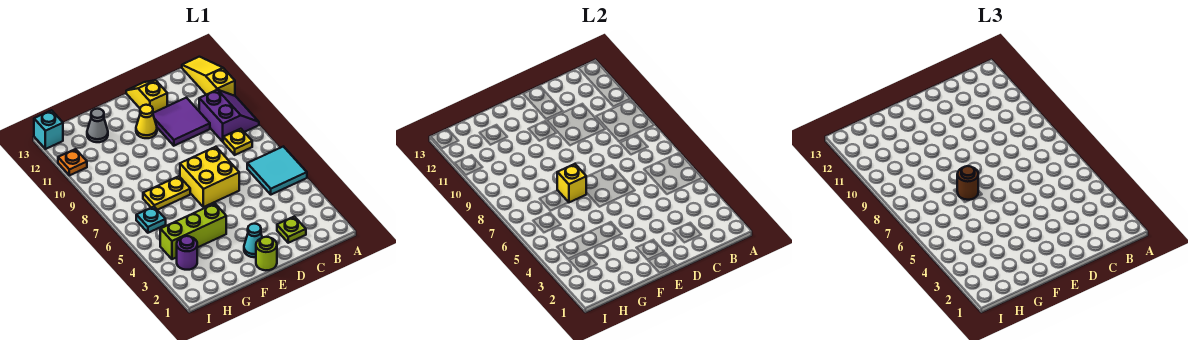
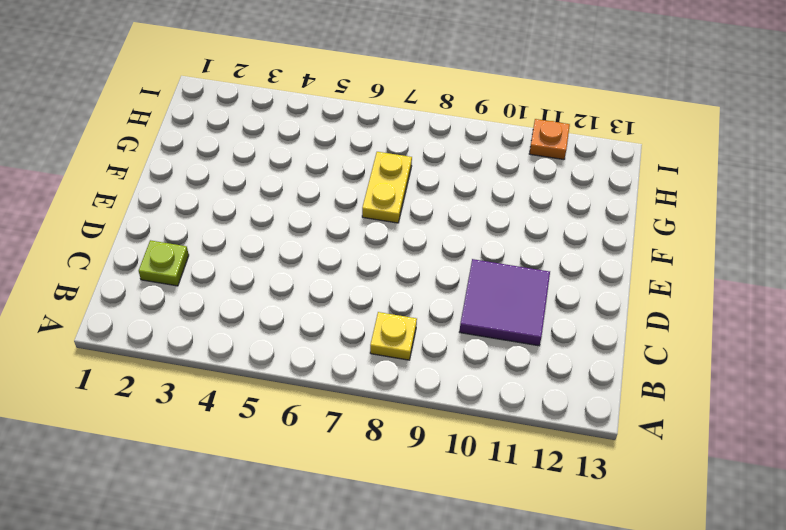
none -> cyan 2x2 tile [247,146,307,195]
none -> purple 2x2 slope [199,90,259,142]
none -> yellow 1x3 slope [182,57,235,96]

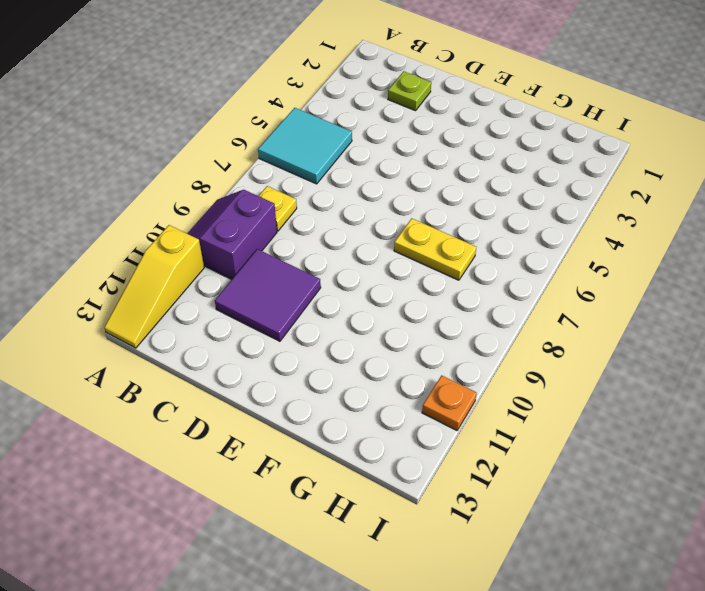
none -> yellow 2x2 brick [180,147,239,207]
none -> yellow 1x2 slope [126,80,167,113]
none -> lime 1x1 round brick [256,237,277,270]

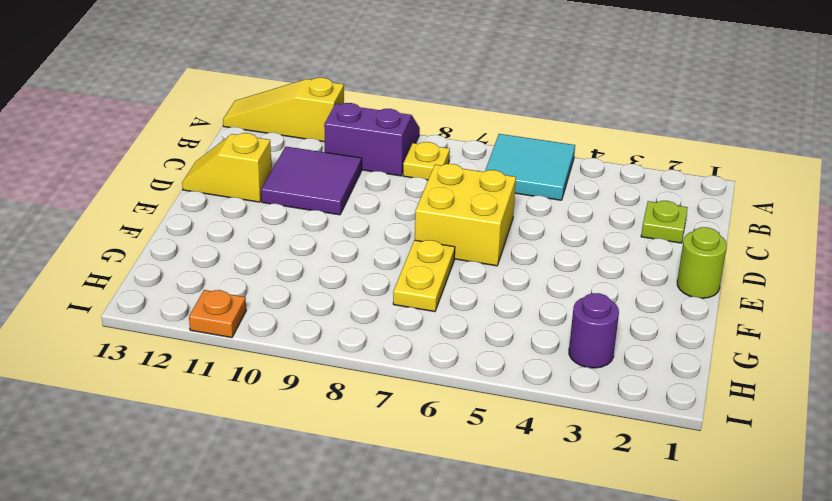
none -> cyan 1x1 cone [244,224,262,257]
none -> yellow 1x1 cone [136,105,157,138]
none -> lime 1x3 brick [160,203,226,259]

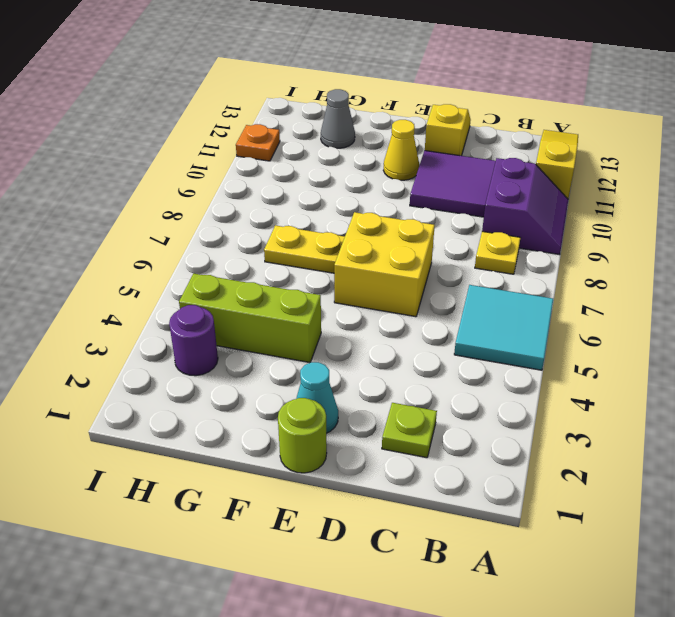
none -> cyan 1x1 plate [136,207,166,233]
none -> cyan 1x1 brick [34,110,63,149]
none -> yellow 1x1 brick [557,164,586,202]

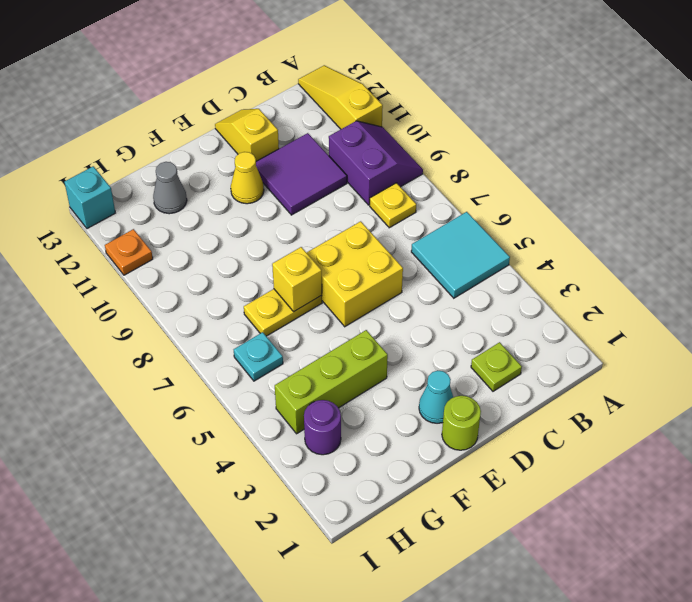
none -> brown 1x1 round brick [957,166,978,200]

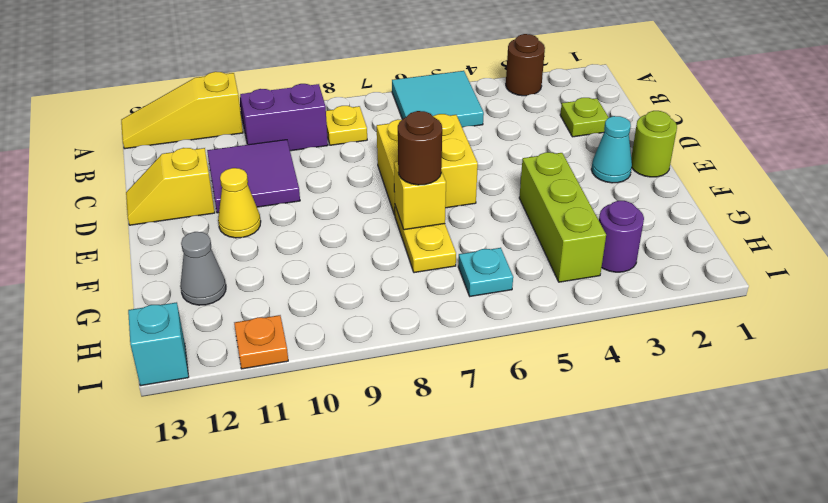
brown 1x1 round brick [506,34,545,96] -> none

